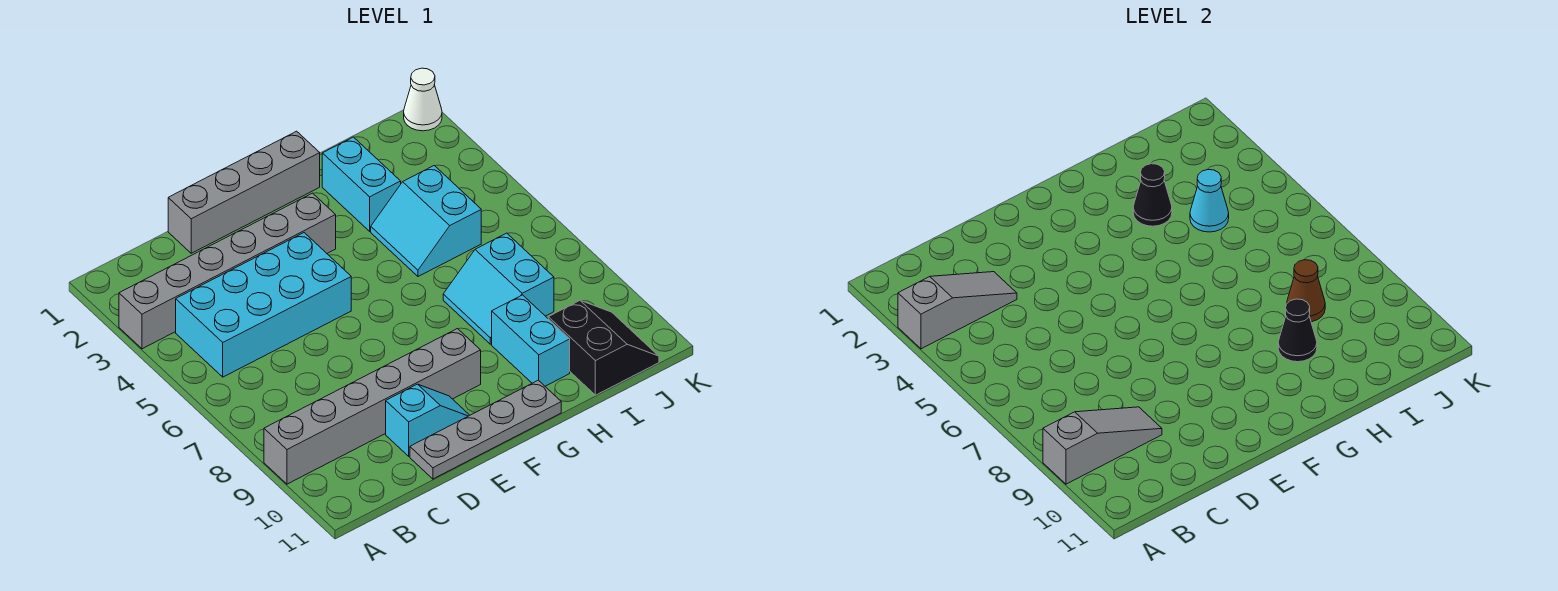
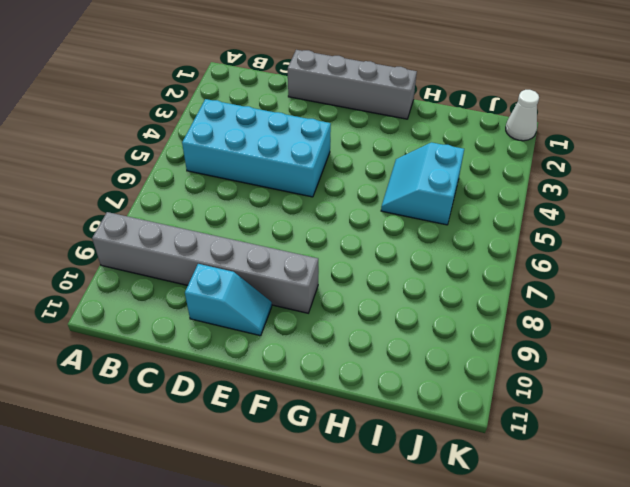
none -> grey 1x6 brick [119,193,336,349]
none -> grey 1x4 plate [410,380,561,479]
none -> cyan 1x2 brick [322,137,401,231]

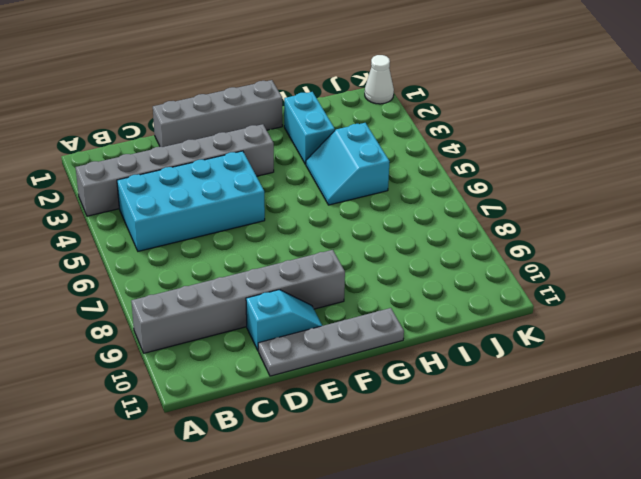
none -> cyan 2x2 slope [443,233,554,344]
none -> cyan 1x2 brick [492,295,570,386]
none -> black 2x2 slope [548,301,659,395]

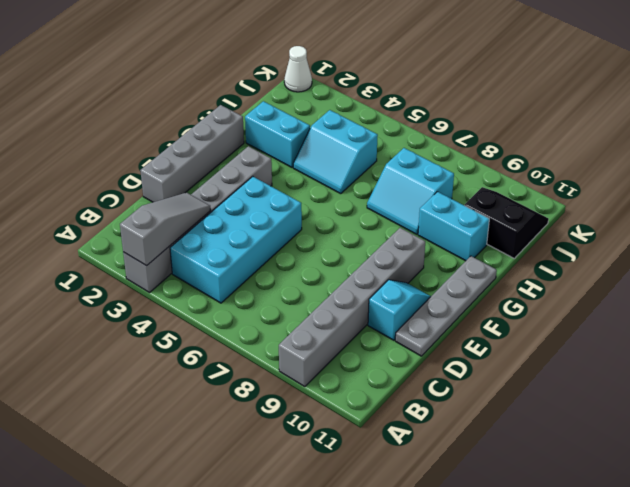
none -> grey 1x3 slope [1043,407,1162,484]
none -> black 1x1 cone [1133,164,1172,226]
none -> black 1x1 cone [1278,299,1317,362]

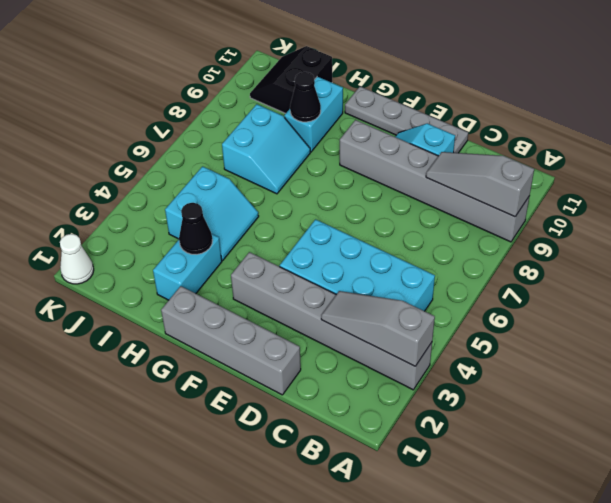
none -> cyan 1x1 cone [1190,170,1229,232]
none -> brown 1x1 cone [1287,260,1325,322]

